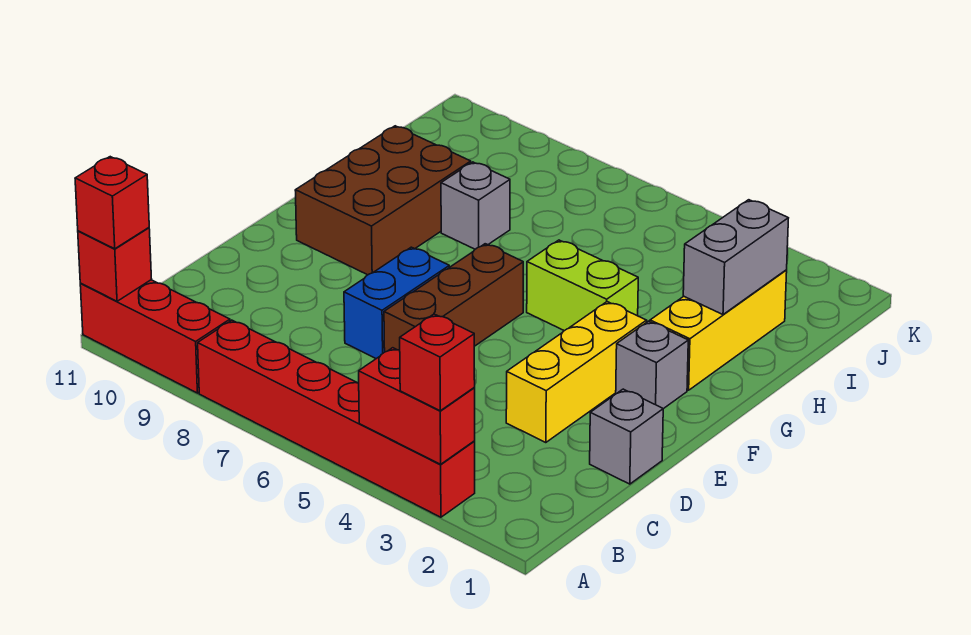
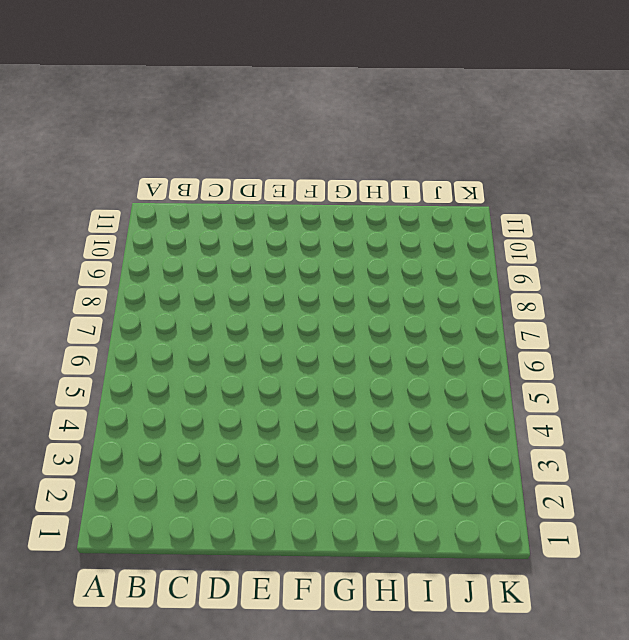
none -> red 1x6 brick [198,320,475,517]
none -> red 1x3 brick [80,280,230,393]
none -> grey 1x1 brick [590,389,663,484]

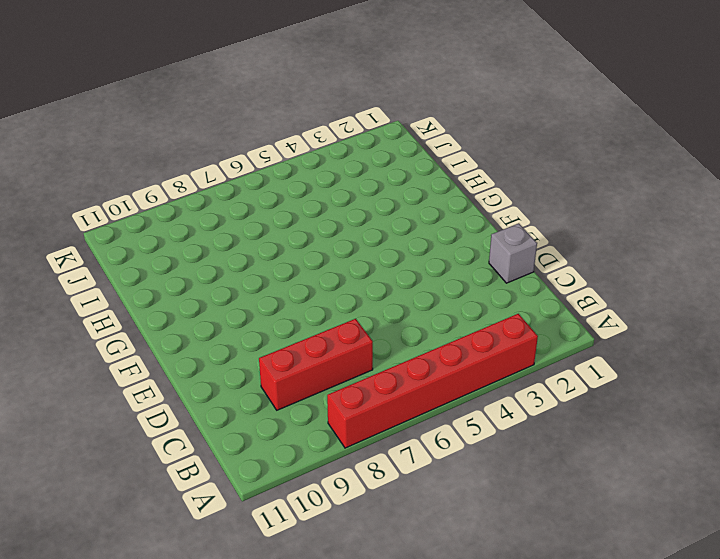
red 1x3 brick [259,319,373,410] -> red 1x3 brick moved to [80,280,230,393]
none -> yellow 1x3 brick [506,302,647,443]
none -> brown 1x3 brick [384,244,523,352]
none -> blue 1x2 brick [344,247,449,359]

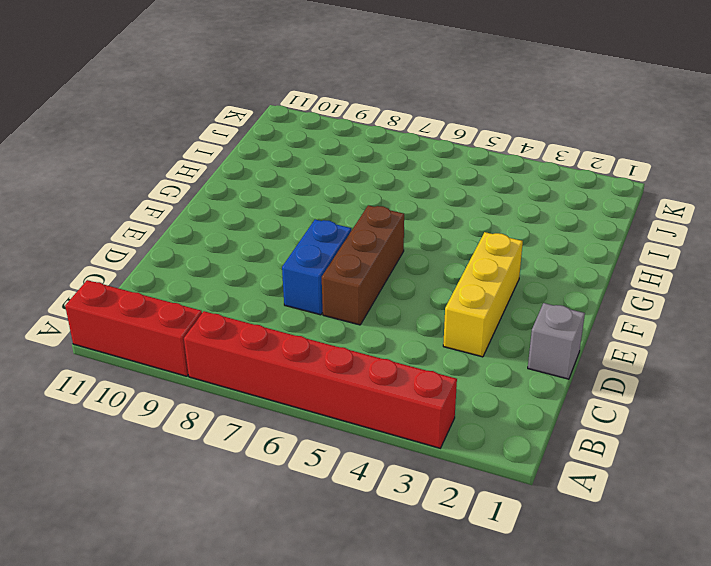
none -> grey 1x1 brick [616,321,688,409]
none -> brown 2x3 brick [295,126,471,275]
none -> yellow 1x3 brick [650,270,787,390]

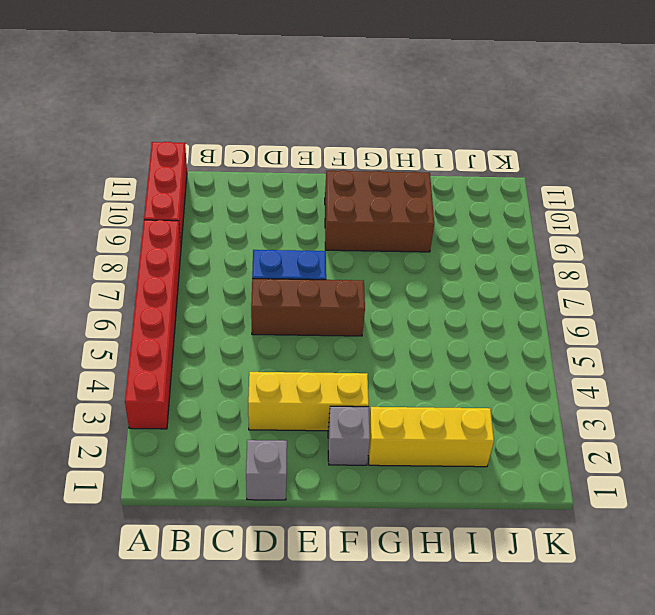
none -> lime 1x2 brick [527,240,638,331]
none -> grey 1x1 brick [441,162,510,249]
none -> red 1x2 brick [359,348,475,464]

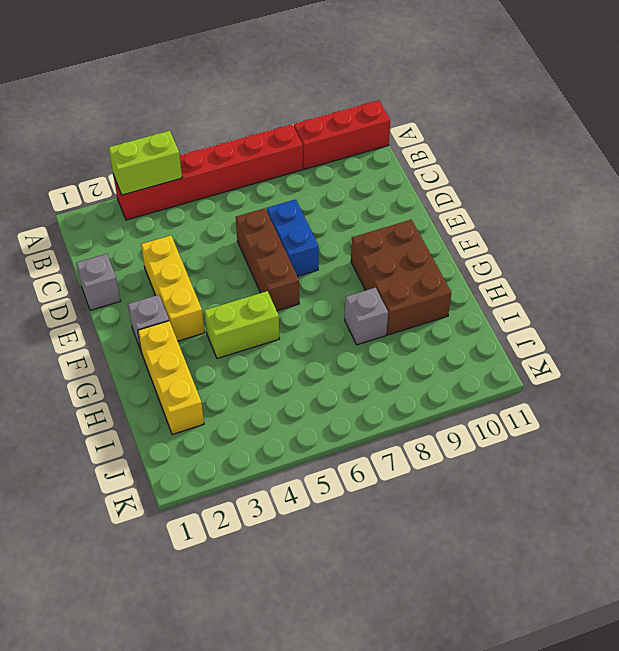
lime 1x2 brick [109,131,182,195] -> red 1x2 brick [359,348,475,464]
none -> red 1x1 brick [78,228,152,301]
none -> grey 1x2 brick [683,200,788,315]
none -> red 1x1 brick [400,314,475,411]

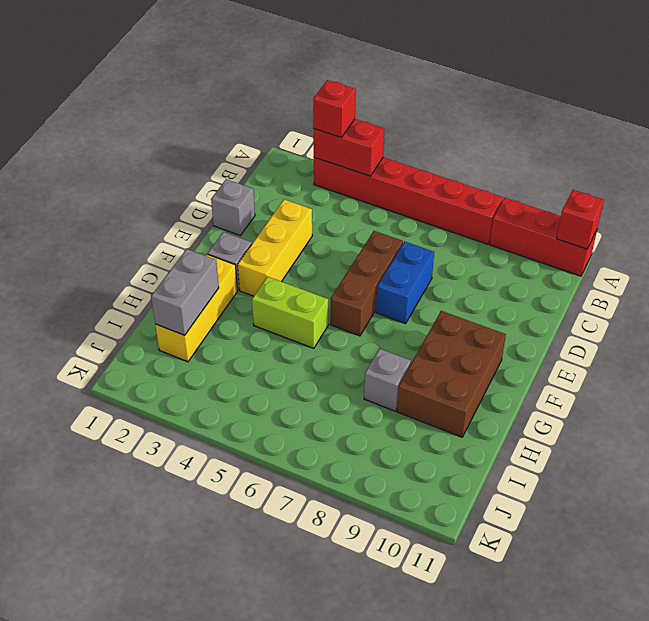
none -> red 1x1 brick [75,157,149,249]

